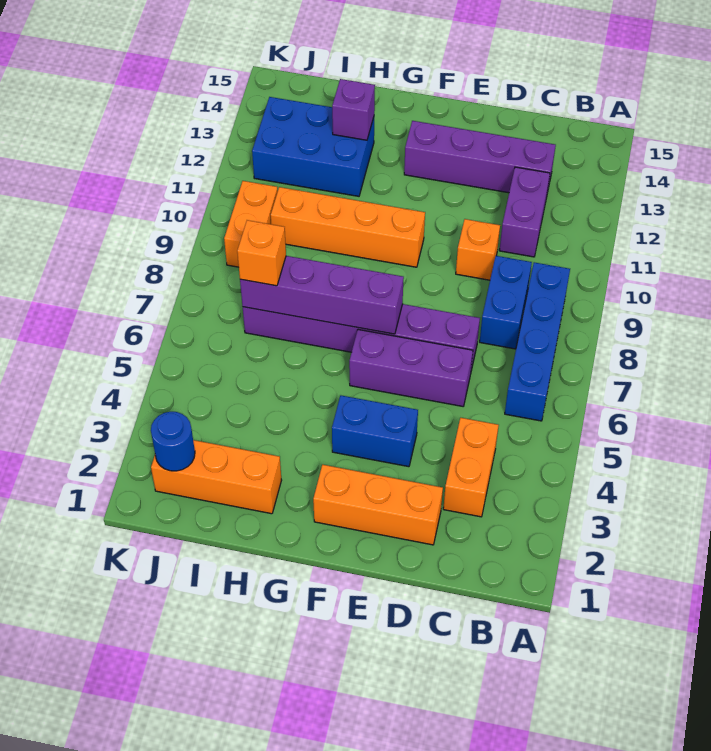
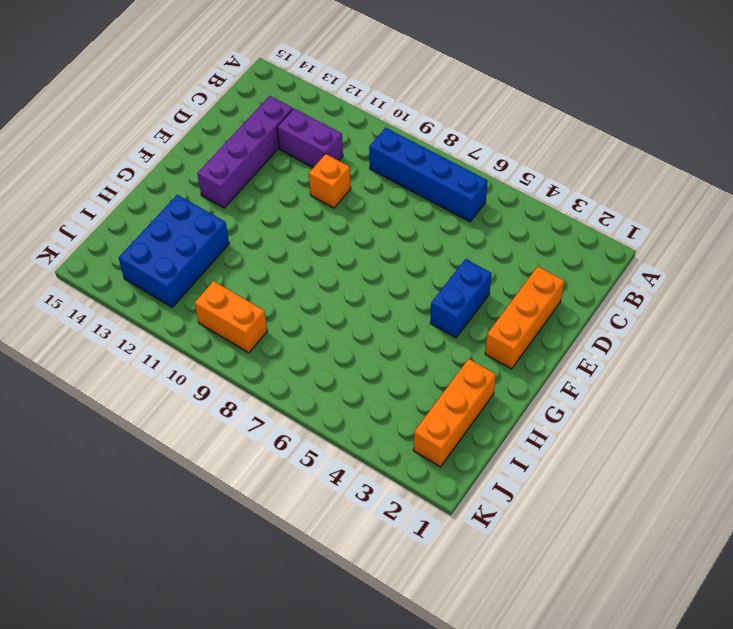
none -> orange 1x2 brick [443,418,499,517]
none -> blue 1x2 brick [480,256,532,349]
none -> purple 1x3 brick [349,329,473,406]

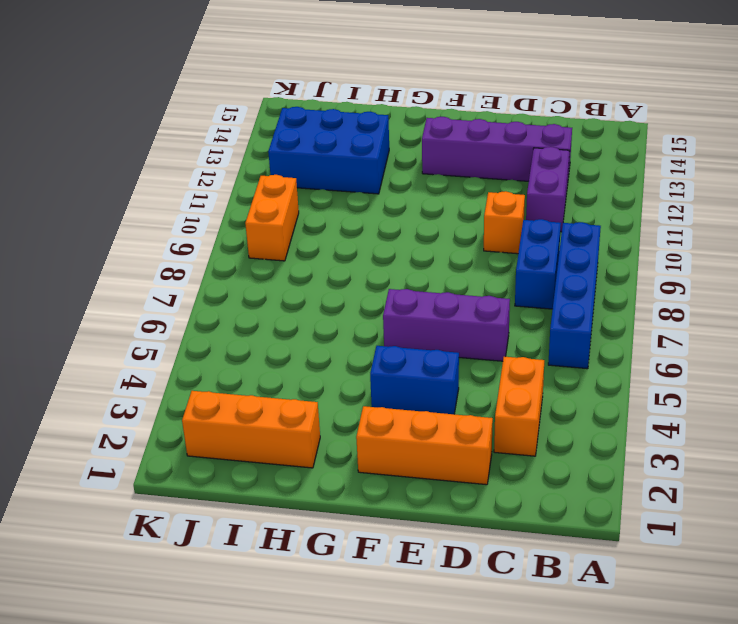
none -> purple 1x6 brick [243,304,480,371]
none -> orange 1x4 brick [271,187,425,267]
none -> purple 1x4 brick [240,256,404,334]

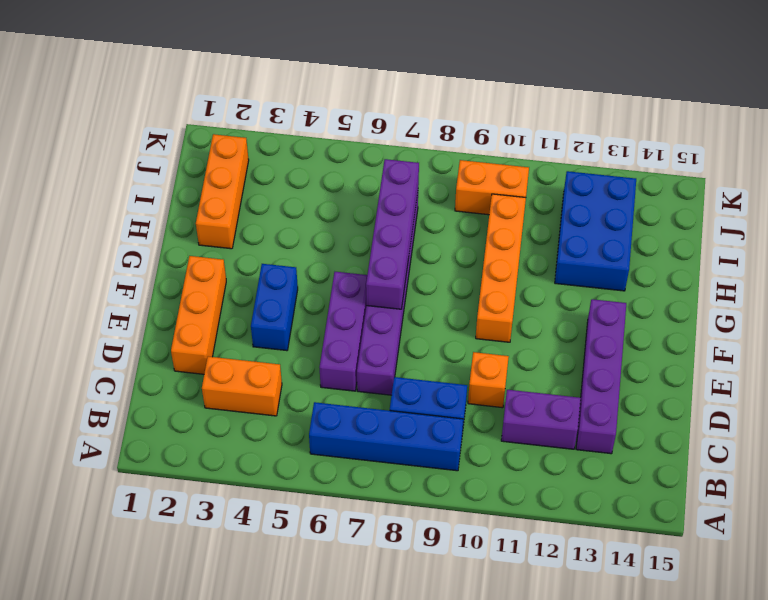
none -> purple 1x1 brick [332,79,375,140]
none -> blue 1x1 round brick [151,412,195,471]
none -> orange 1x1 brick [237,220,286,286]

